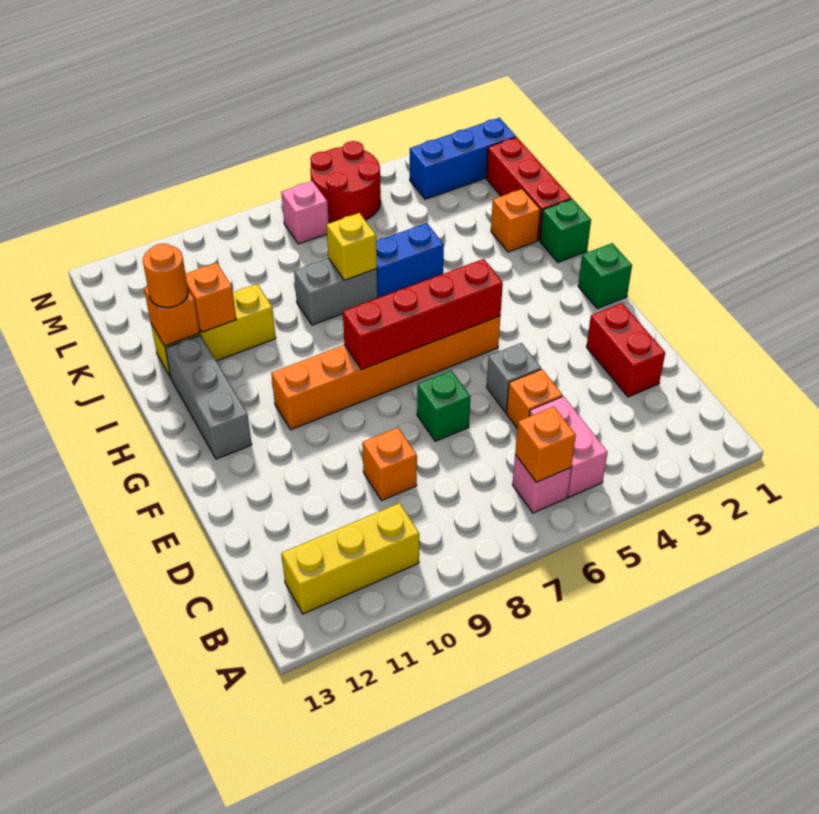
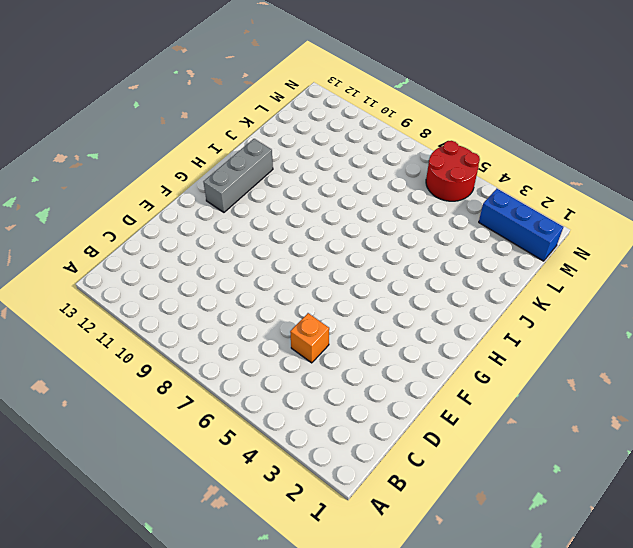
none -> pink 1x2 brick [529,396,608,497]
none -> pink 1x1 brick [512,455,571,513]
none -> yellow 1x3 brick [282,503,419,614]

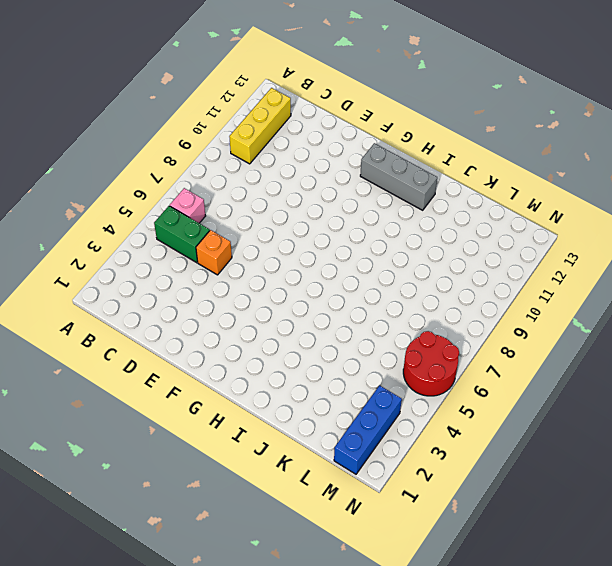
green 1x2 brick [154,206,210,263] -> pink 1x2 brick [529,396,608,497]
none -> red 1x2 brick [587,303,665,397]
none -> orange 1x1 brick [362,428,417,501]
none -> grey 1x1 brick [487,343,541,412]

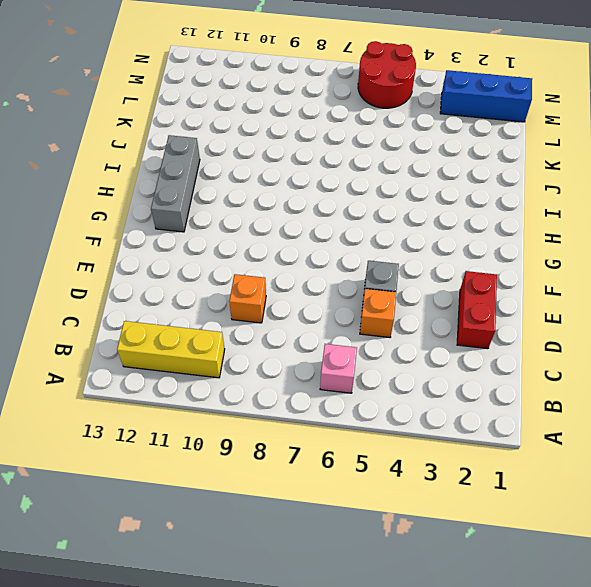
none -> pink 1x2 brick [529,396,608,497]
none -> green 1x1 brick [417,371,470,441]
none -> green 1x1 brick [578,243,632,309]

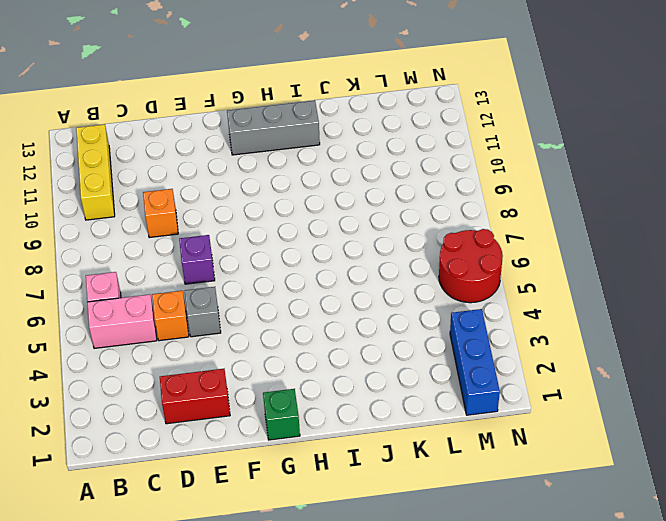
purple 1x1 brick [179,235,215,284] -> green 1x1 brick [417,371,470,441]
none -> orange 1x6 brick [271,316,500,430]
none -> green 1x1 brick [540,199,591,262]
none -> red 1x3 brick [486,137,572,240]

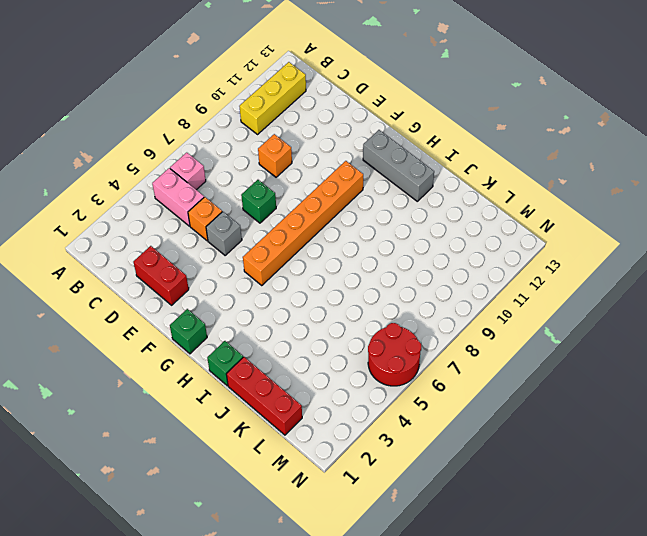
none -> orange 1x1 brick [491,189,540,252]
none -> blue 1x2 brick [376,223,444,298]
none -> grey 1x2 brick [294,258,378,325]

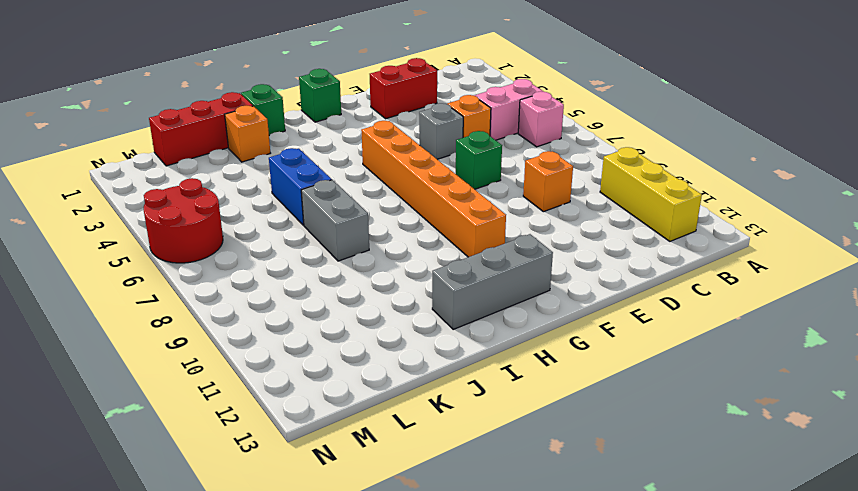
none -> yellow 1x3 brick [151,284,276,378]
none -> blue 1x3 brick [410,118,516,199]
none -> pink 1x1 brick [281,181,329,244]

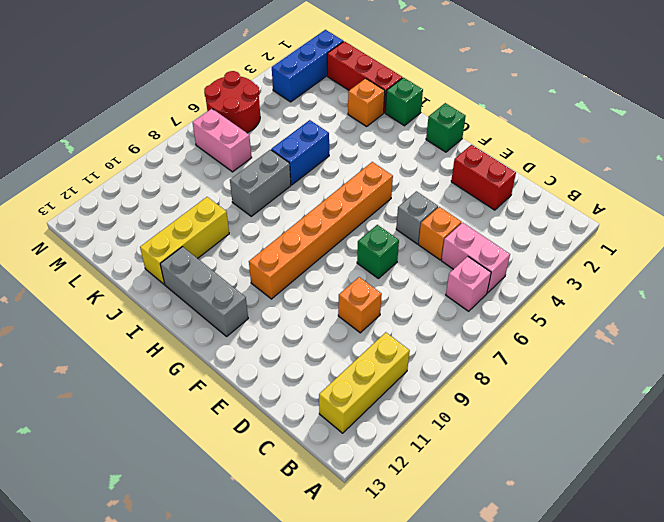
pink 1x2 brick [192,109,252,172] -> pink 1x1 brick [281,181,329,244]
none -> orange 1x1 brick [515,407,576,482]
none -> red 1x4 brick [343,259,503,369]
none -> yellow 1x1 brick [327,213,377,280]

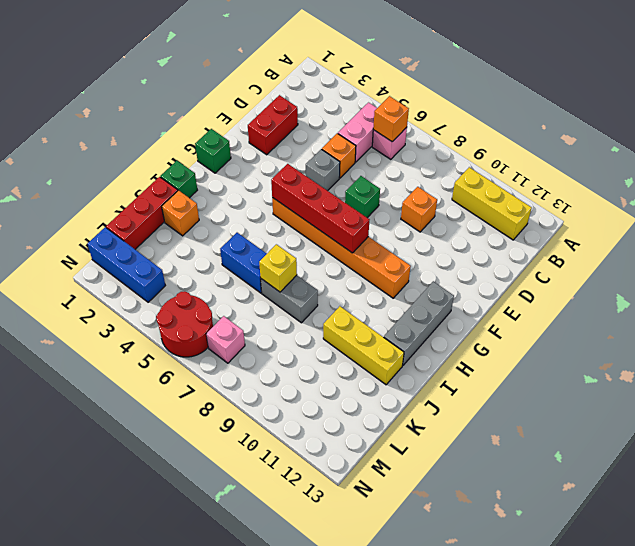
none -> orange 1x1 brick [186,263,236,332]
none -> orange 1x1 brick [144,287,200,346]
none -> orange 1x1 round brick [143,244,188,307]

